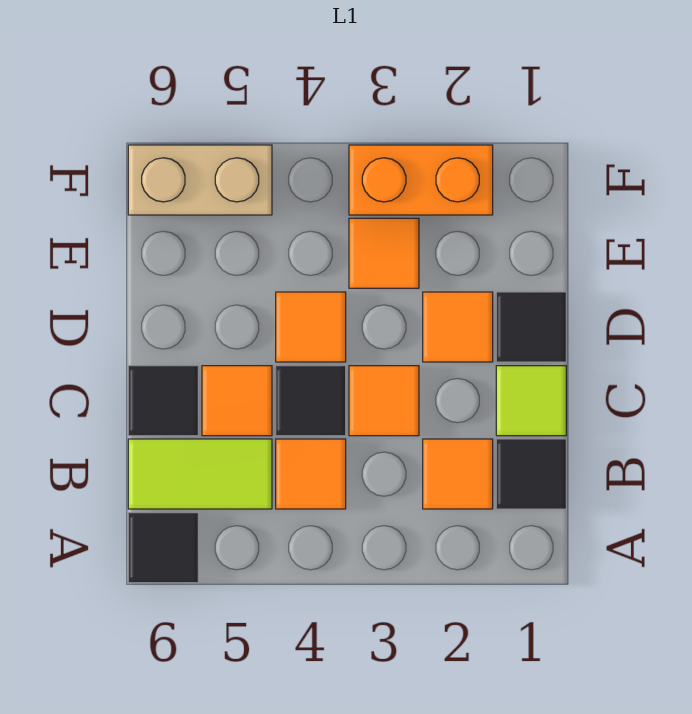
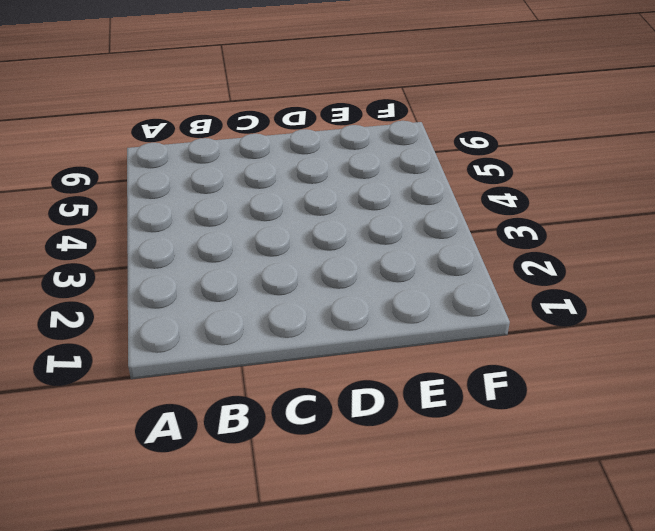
none -> black 1x1 tile [128,513,198,583]
none -> black 1x1 tile [496,439,566,509]
none -> orange 1x1 tile [423,439,493,509]

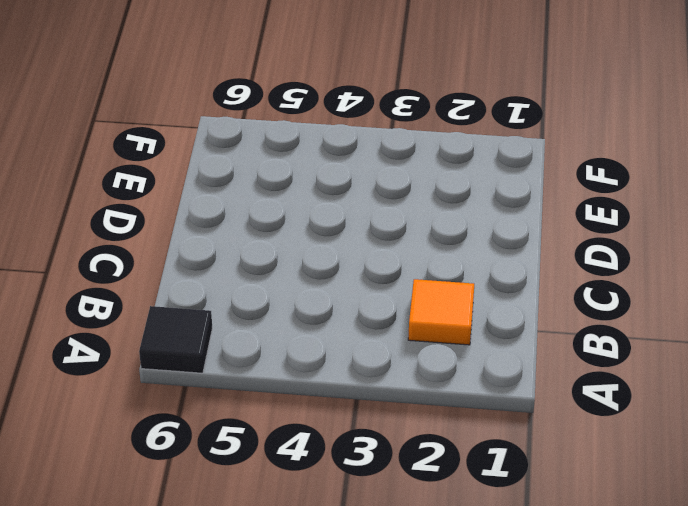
none -> black 1x1 tile [496,439,566,509]
none -> orange 1x1 tile [276,439,346,509]
none -> lime 1x2 tile [128,439,272,509]

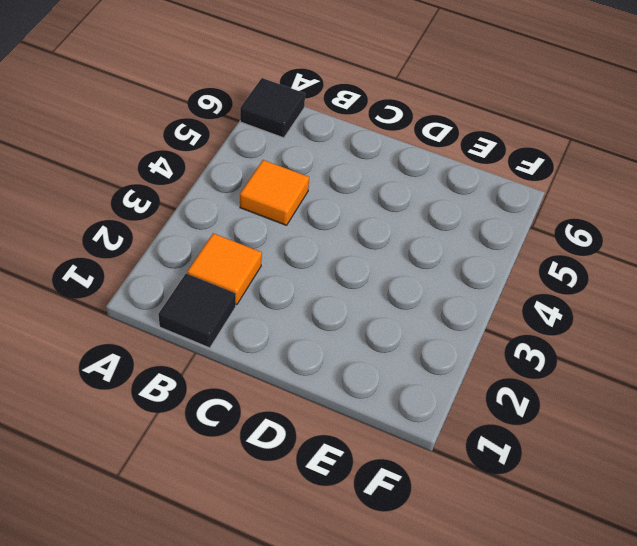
none -> lime 1x2 tile [128,439,272,509]
none -> lime 1x1 tile [496,366,566,436]
none -> orange 1x1 tile [349,366,419,436]

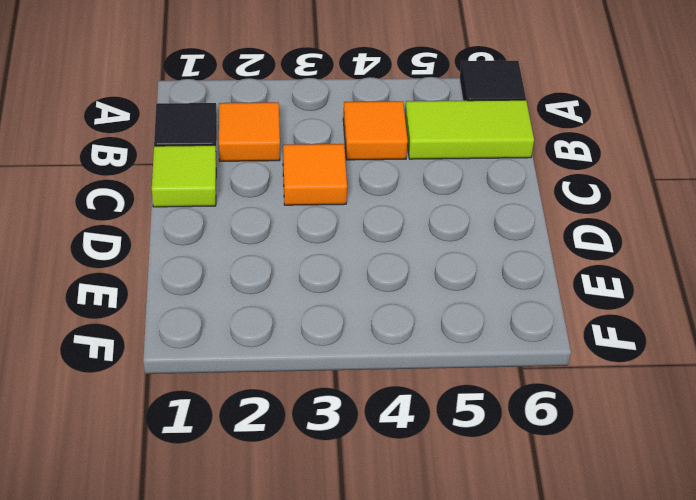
none -> black 1x1 tile [276,366,346,436]
none -> orange 1x1 tile [202,366,272,436]
none -> black 1x1 tile [128,366,198,436]

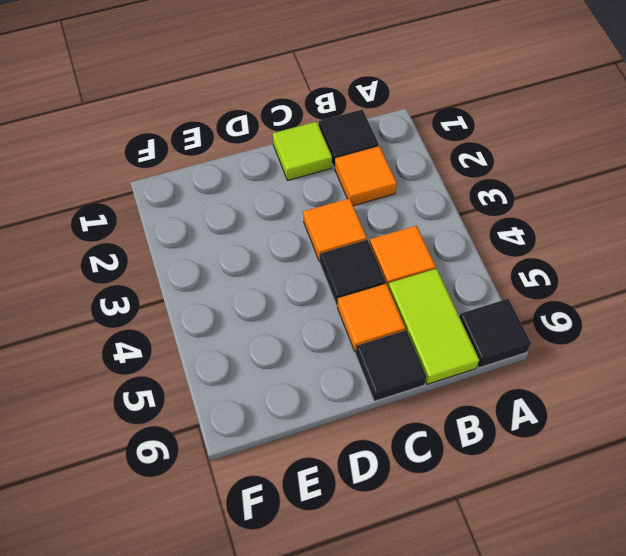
none -> black 1x1 tile [496,292,566,362]
none -> orange 1x1 tile [423,292,493,362]
none -> orange 1x1 tile [276,292,346,362]

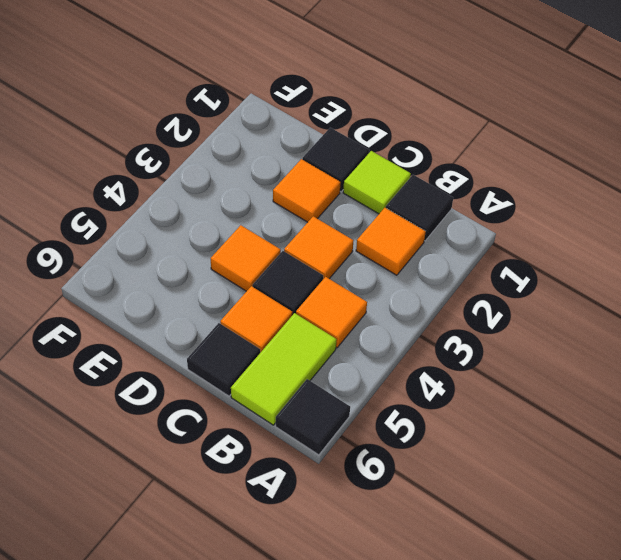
none -> orange 1x1 tile [349,218,419,288]
none -> orange 1x2 brick [349,145,493,215]
none -> tan 1x2 brick [128,145,272,215]

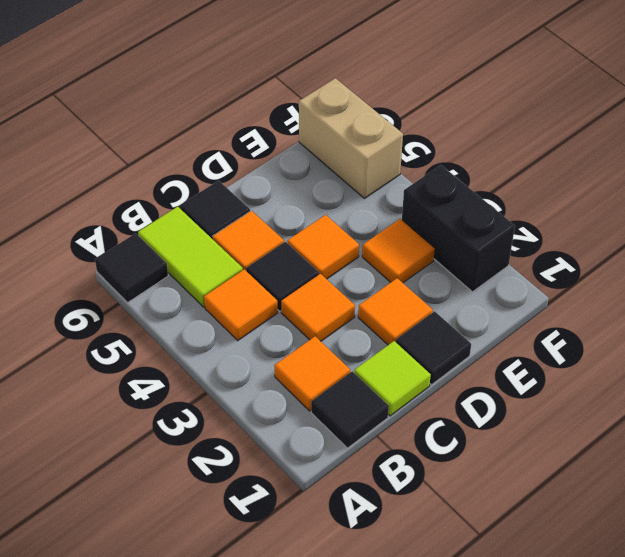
black 1x2 brick [402,165,515,292] -> orange 1x2 brick [349,145,493,215]

